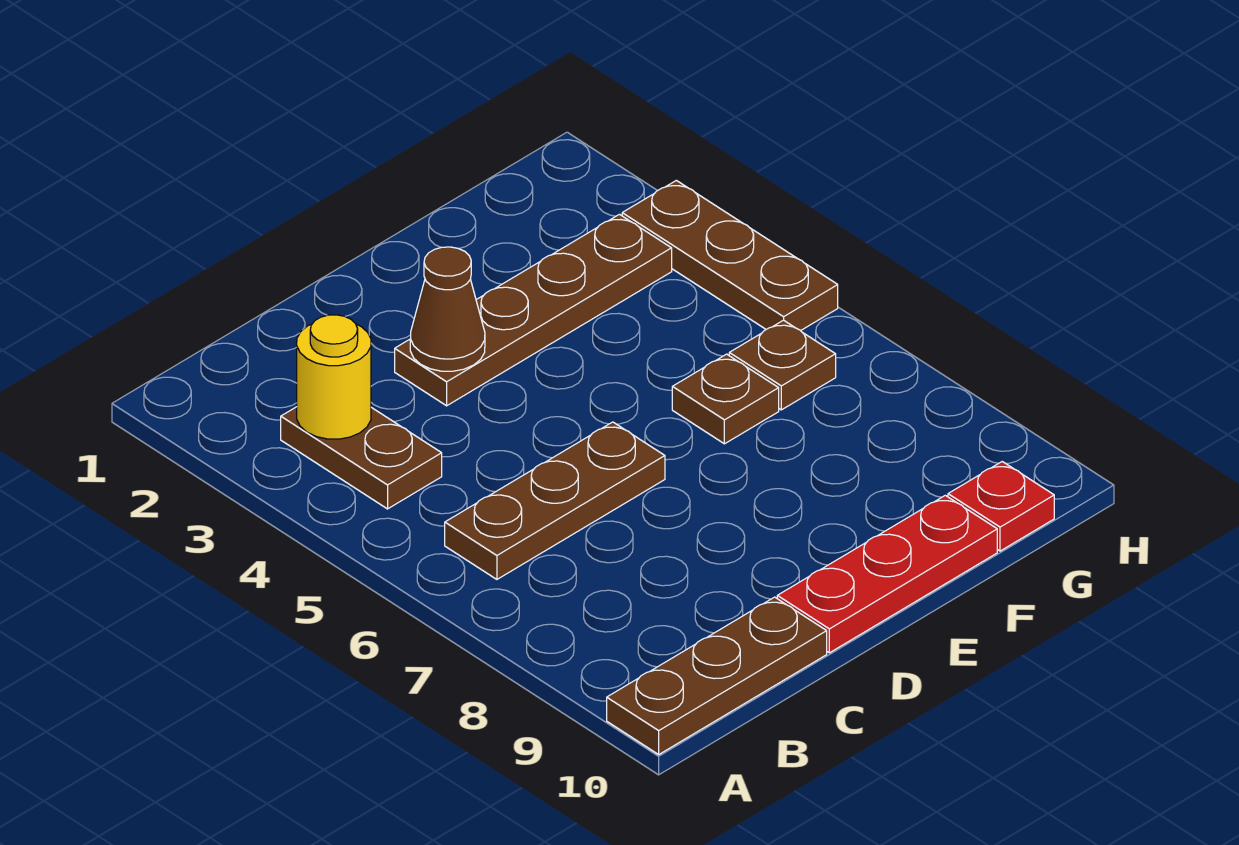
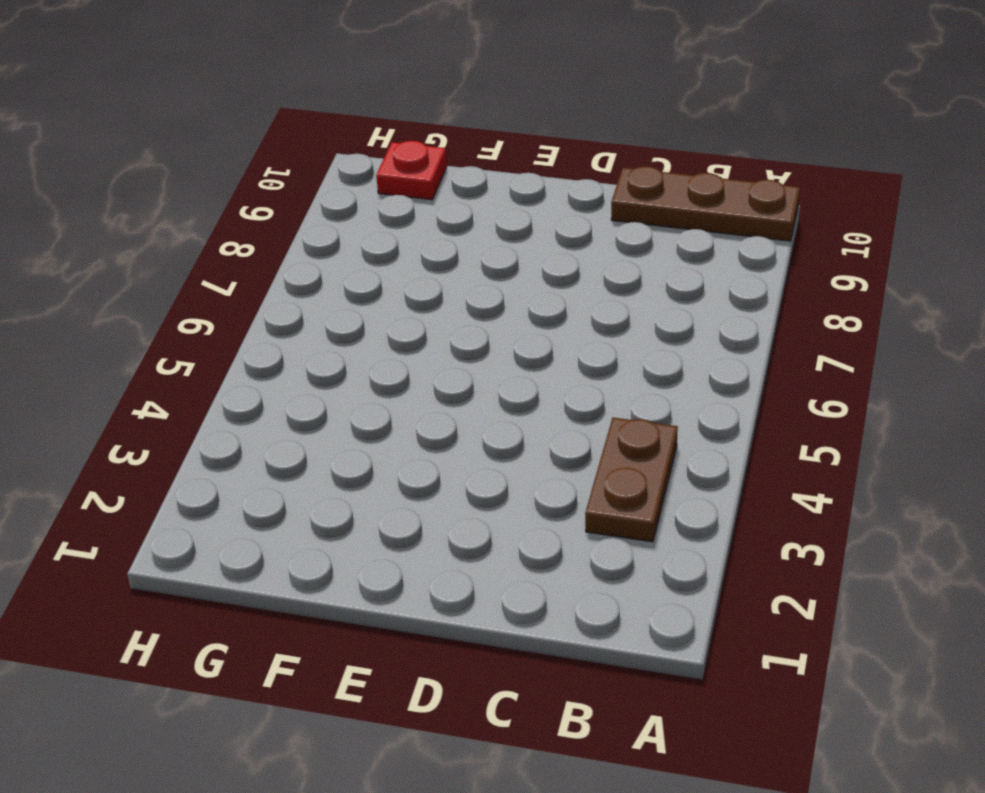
none -> brown 1x3 plate [445,422,665,579]
none -> brown 1x4 plate [395,214,672,406]

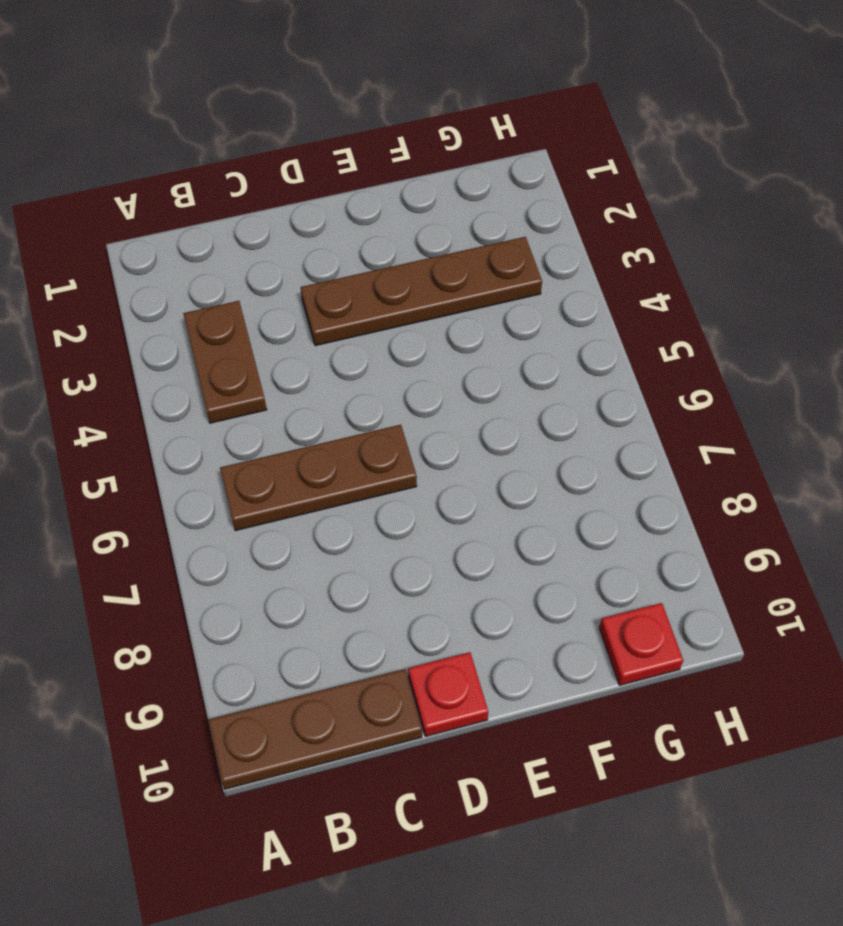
red 1x1 plate [408,652,488,736] -> red 1x3 plate [777,495,997,653]
none -> brown 1x1 plate [672,354,779,444]
none -> brown 1x1 plate [729,320,836,410]

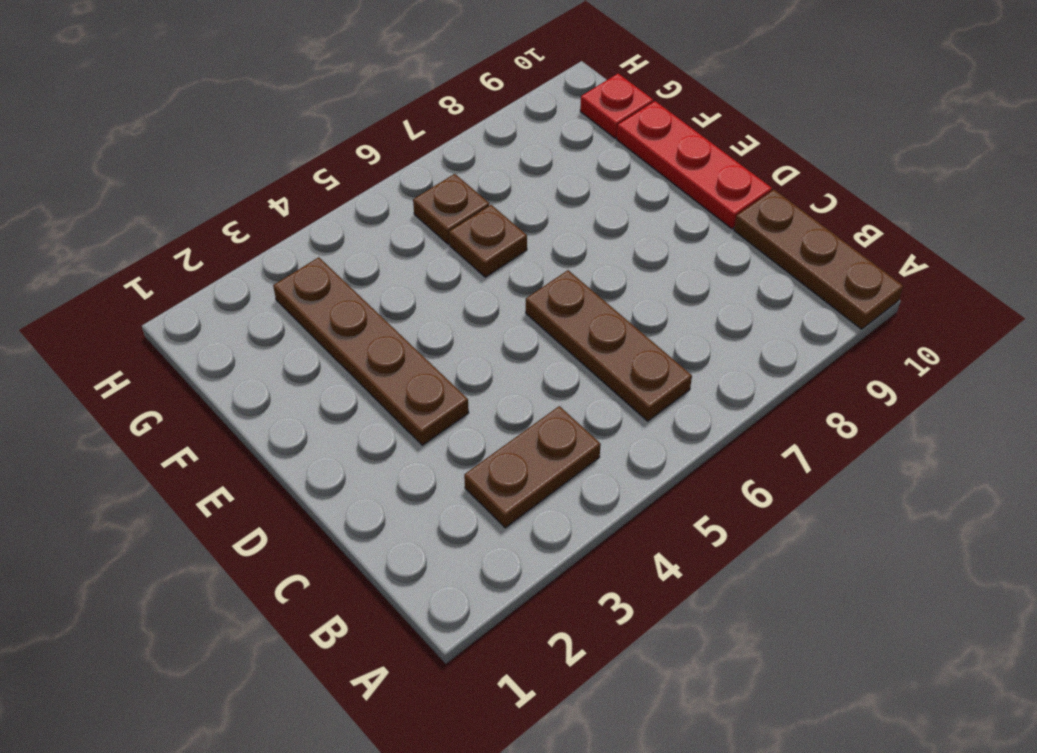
none -> brown 1x3 plate [622,180,838,331]
none -> yellow 1x1 round brick [297,315,371,439]

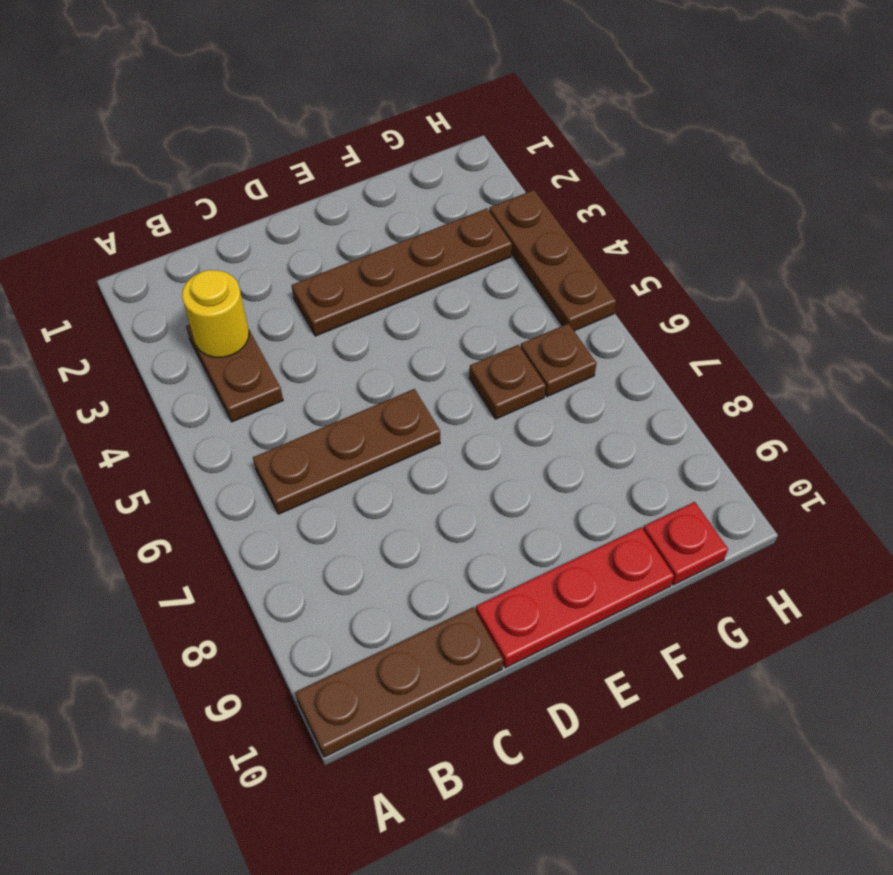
none -> brown 1x1 cone [410,247,485,371]

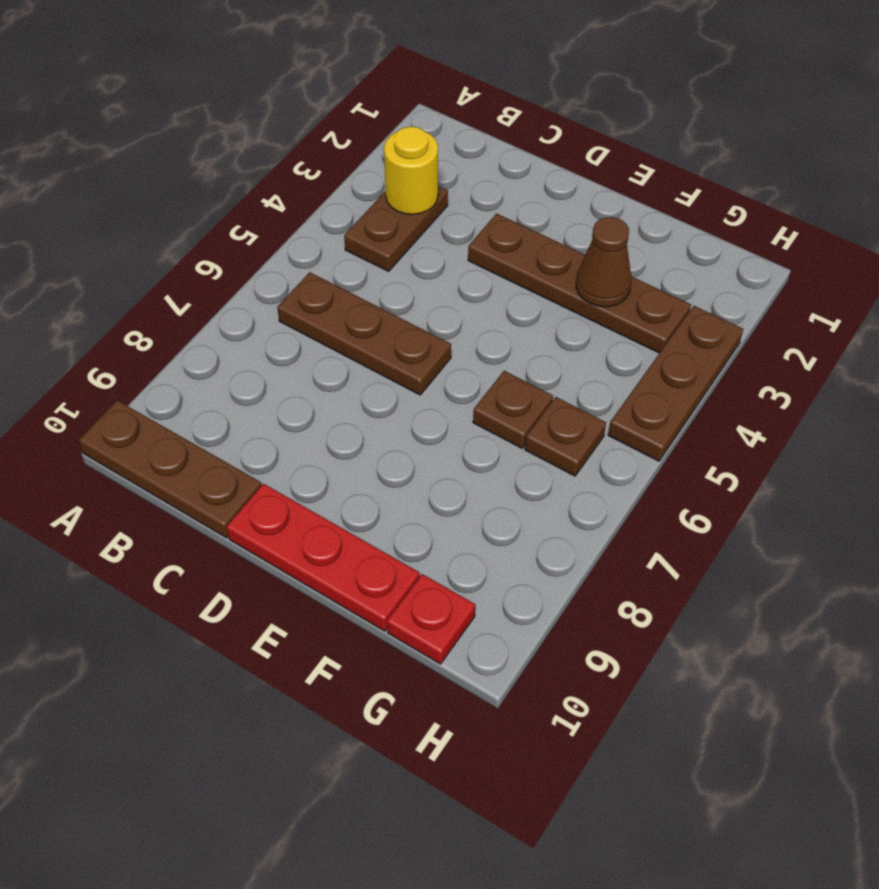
brown 1x1 cone [576,217,632,307] -> brown 1x1 cone moved to [410,247,485,371]

